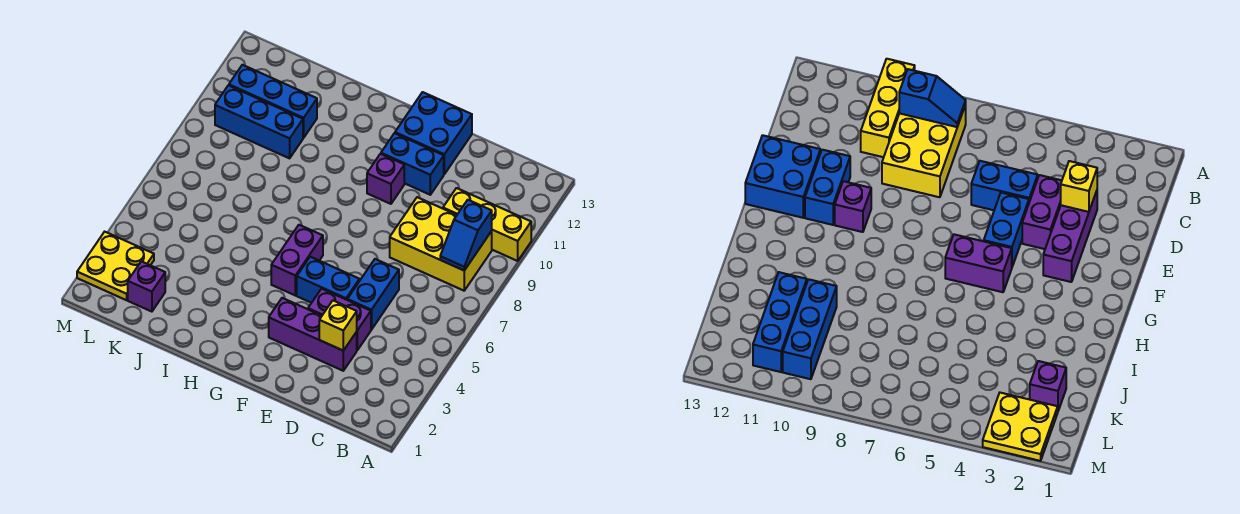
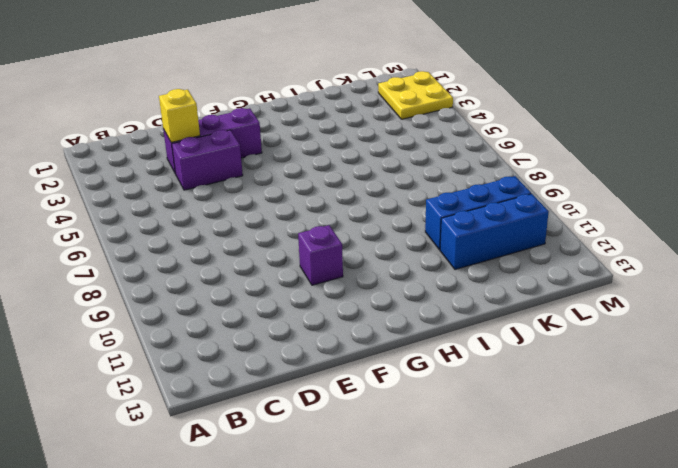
none -> yellow 1x3 brick [443,188,531,261]
none -> yellow 2x3 brick [390,197,492,291]
none -> blue 1x2 brick [347,259,399,330]

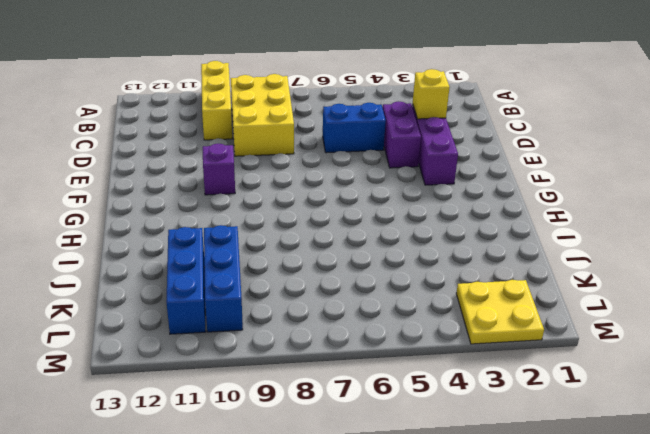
none -> blue 1x2 brick [297,257,360,303]
none -> blue 1x2 brick [381,133,444,195]
none -> blue 2x2 brick [395,92,472,174]

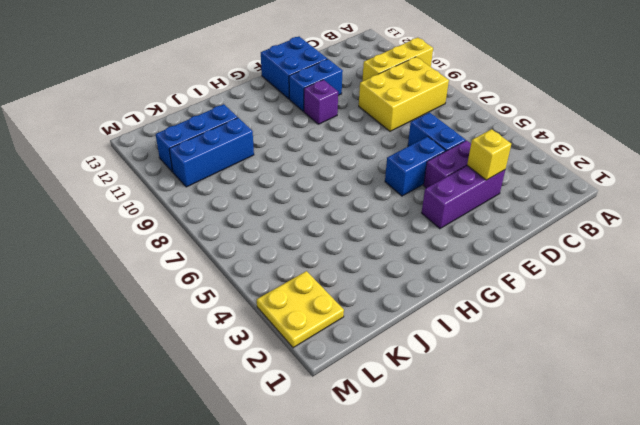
none -> purple 1x2 brick [271,225,323,295]
none -> purple 1x1 brick [128,261,165,312]
none -> blue 1x2 slope [440,200,492,270]

